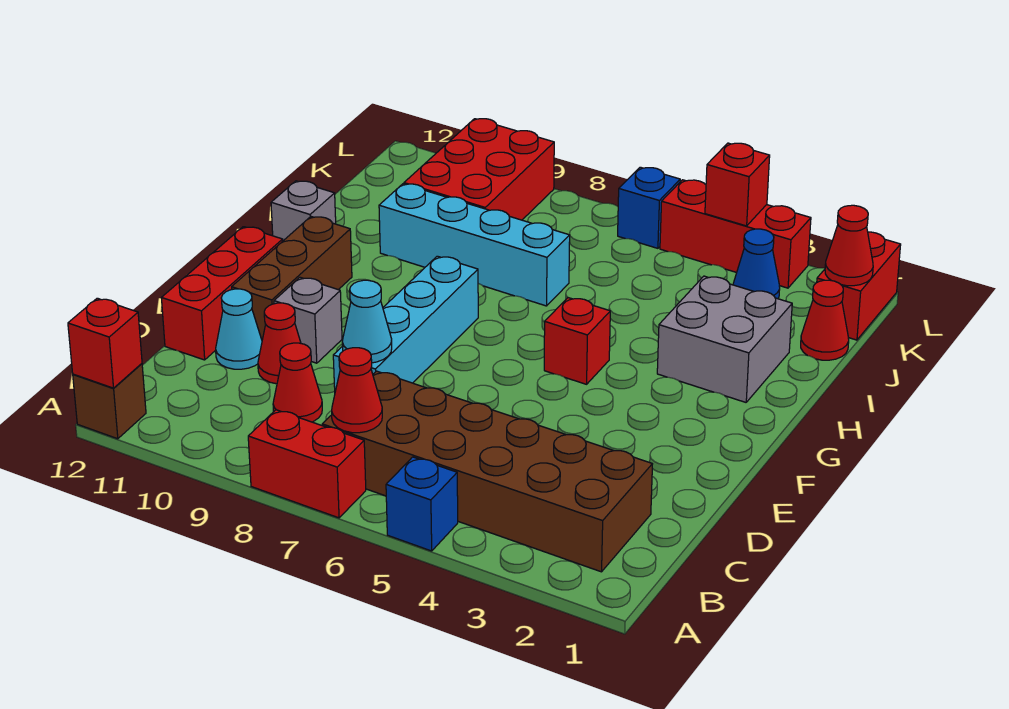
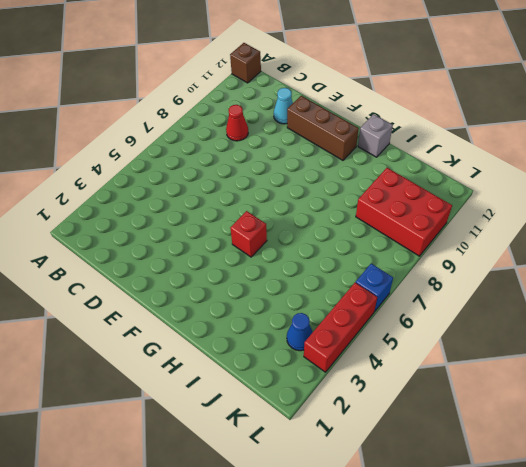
none -> blue 1x1 brick [386,457,458,551]
none -> red 1x2 brick [248,410,366,518]
none -> brown 2x6 brick [322,371,652,572]

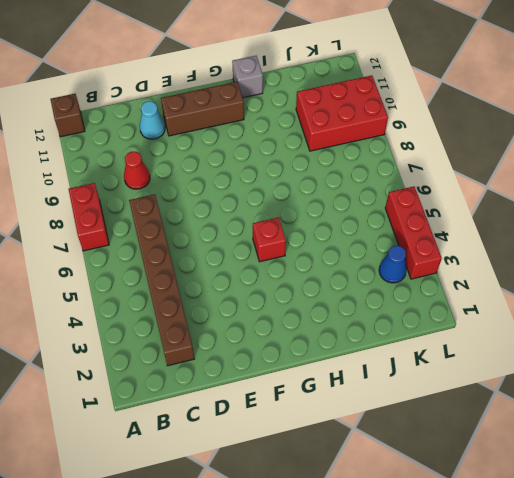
brown 1x6 brick [129,194,195,366] -> brown 2x6 brick [322,371,652,572]
none -> blue 1x1 brick [386,457,458,551]
none -> cyan 1x4 brick [333,256,478,391]
none -> red 1x1 cone [258,303,301,384]

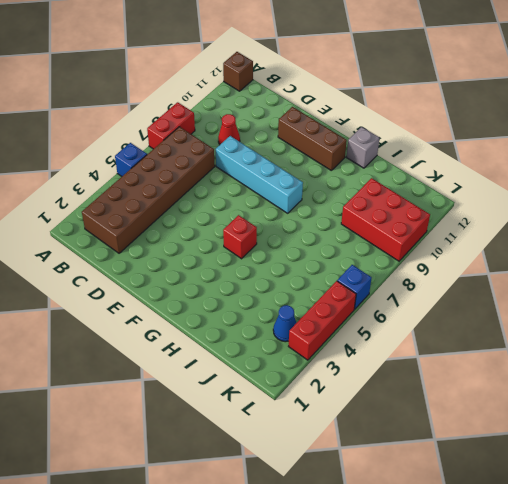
none -> red 1x1 cone [258,303,301,384]
none -> cyan 1x1 cone [216,289,262,369]
none -> red 1x3 brick [162,227,283,360]

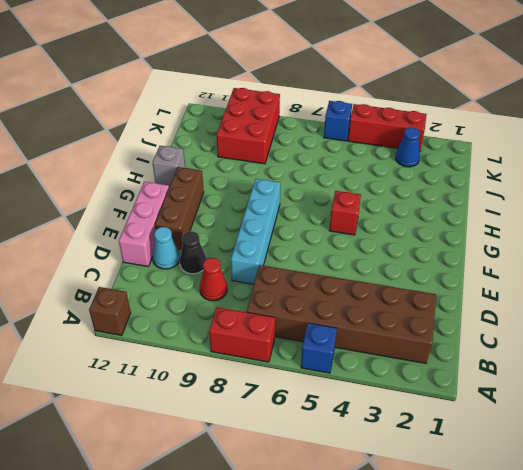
black 1x1 cone [180,231,206,274] -> red 1x1 cone [258,303,301,384]
pink 1x3 brick [119,182,169,266] -> red 1x3 brick [162,227,283,360]
none -> grey 1x1 brick [274,277,342,363]
none -> grey 2x2 brick [657,276,792,402]
none -> cyan 1x4 brick [379,184,570,306]

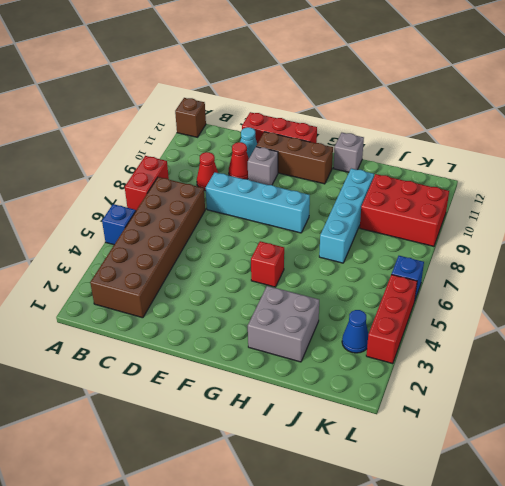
none -> red 1x1 cone [801,280,849,360]
none -> red 1x2 brick [817,232,901,340]
none -> red 1x1 brick [68,298,142,388]

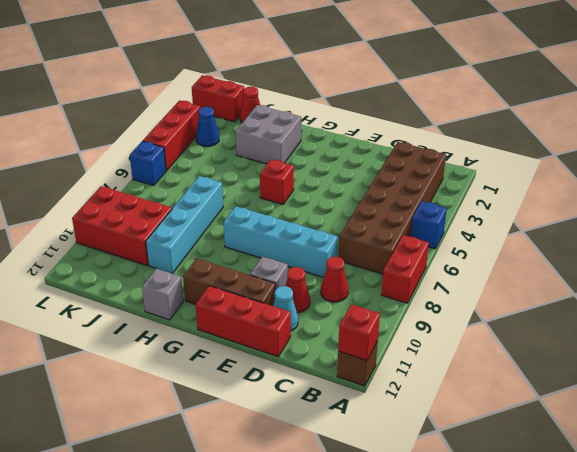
none -> red 1x1 cone [332,348,382,433]
none -> cyan 1x1 cone [342,280,392,363]
none -> red 1x1 cone [825,205,873,286]

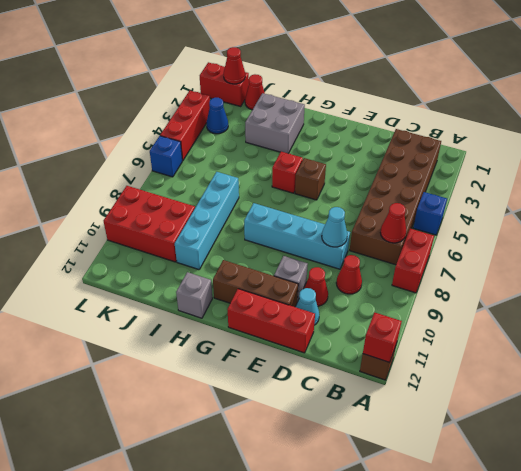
brown 1x1 brick [295,158,326,200] -> none
none -> red 1x1 brick [705,143,770,226]

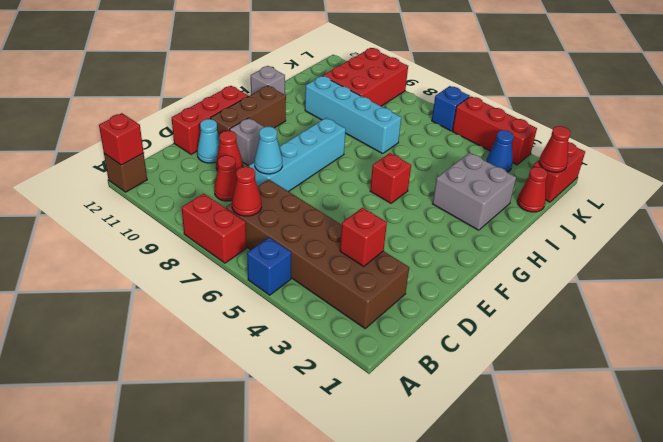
red 1x1 brick [340,208,387,267] -> red 1x1 brick moved to [705,143,770,226]

